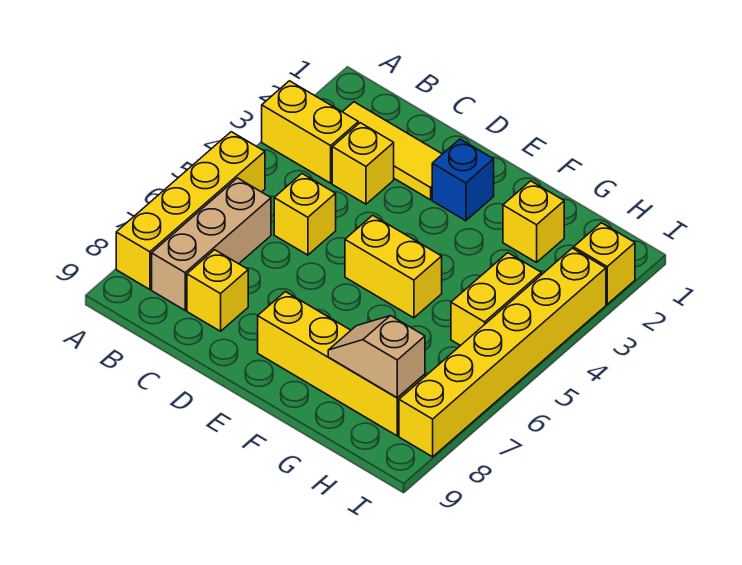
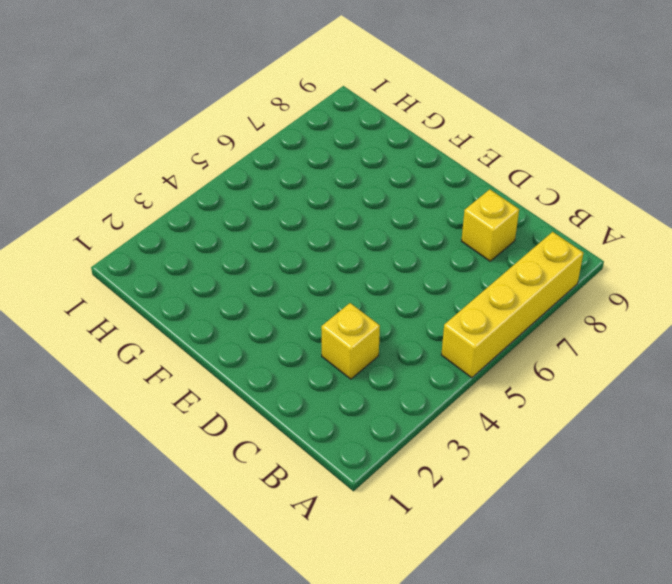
none -> yellow 1x2 brick [262,81,358,183]
none -> yellow 1x3 tile [343,102,442,200]
none -> tan 1x3 brick [152,178,271,310]

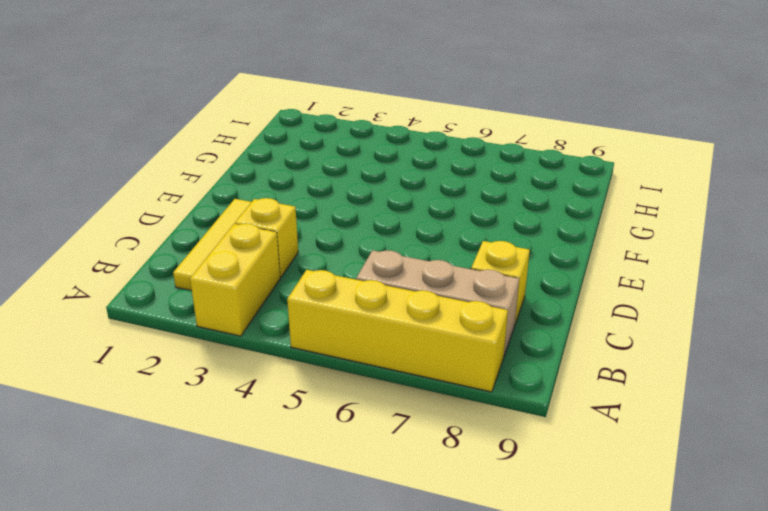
none -> yellow 1x1 brick [274,174,336,255]
none -> blue 1x1 brick [432,139,494,221]
none -> yellow 1x2 brick [345,215,442,318]

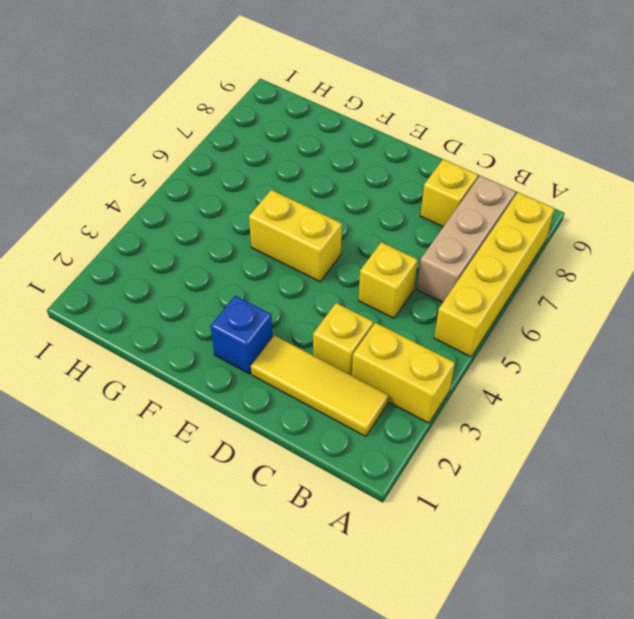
none -> yellow 1x4 brick [258,292,425,436]
none -> yellow 1x1 brick [503,181,564,262]
none -> yellow 1x2 brick [451,253,541,346]

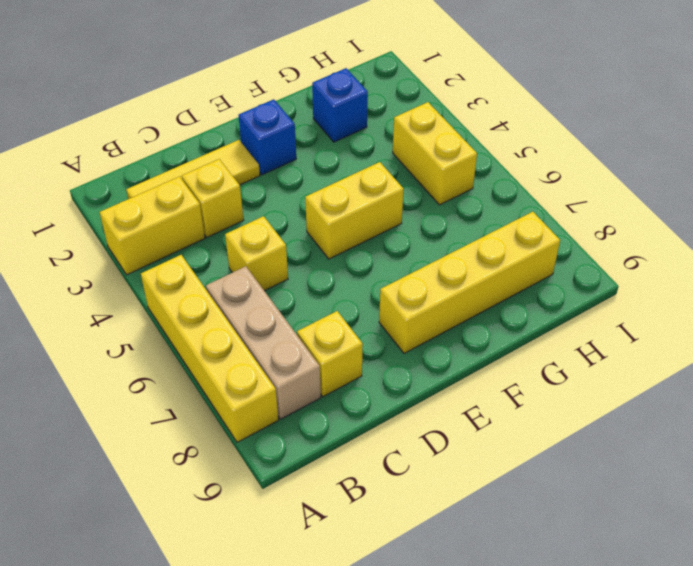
blue 1x1 brick [312,68,368,142] -> yellow 1x1 brick [503,181,564,262]
none -> yellow 1x1 brick [574,223,635,304]
none -> yellow 1x6 brick [399,248,606,457]
none -> tan 1x2 slope [328,316,425,398]

